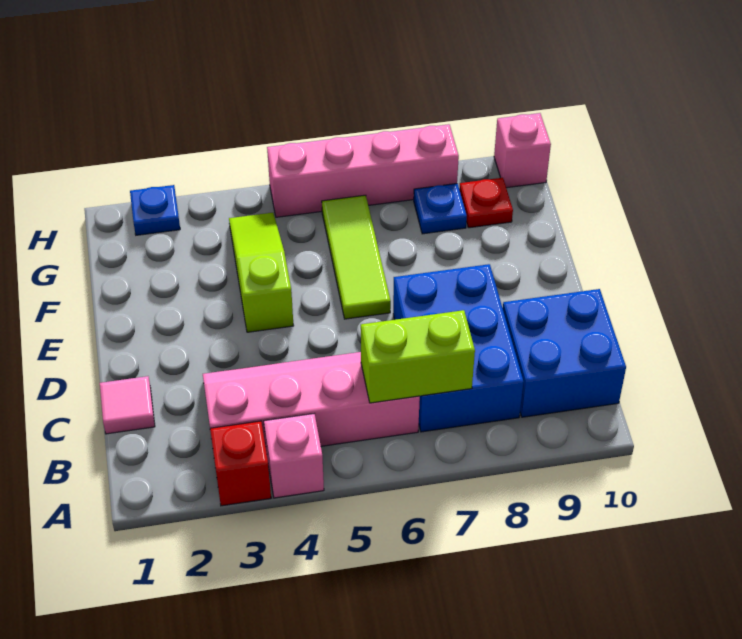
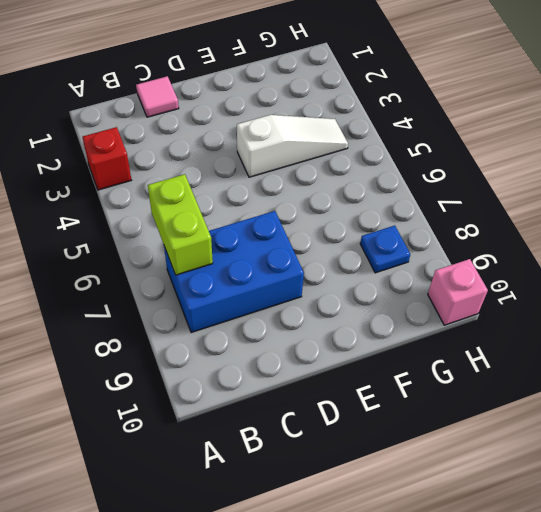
white 1x3 slope [237,115,348,177] -> lime 1x3 slope [229,213,294,332]
none -> pink 1x1 brick [264,414,324,498]
none -> pink 2x4 slope [203,352,420,453]
none -> blue 2x2 brick [503,289,626,417]

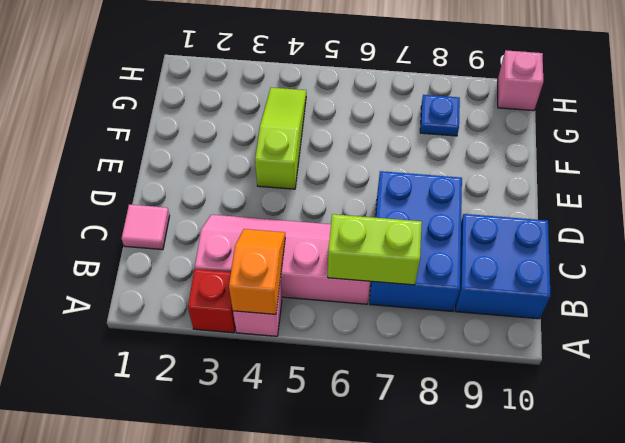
orange 1x2 slope [229,229,285,314] -> none
none -> lime 1x3 tile [322,195,391,319]
none -> red 1x1 plate [459,178,513,228]
none -> blue 1x1 plate [130,185,180,235]

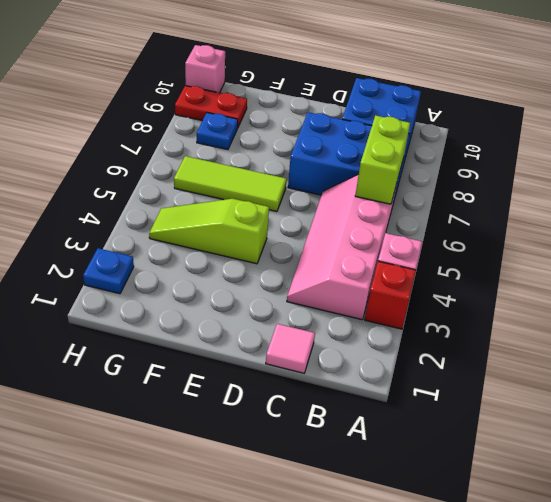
red 1x2 plate [175,85,247,128] -> red 1x1 plate [459,178,513,228]
none -> pink 1x4 brick [267,124,459,217]

